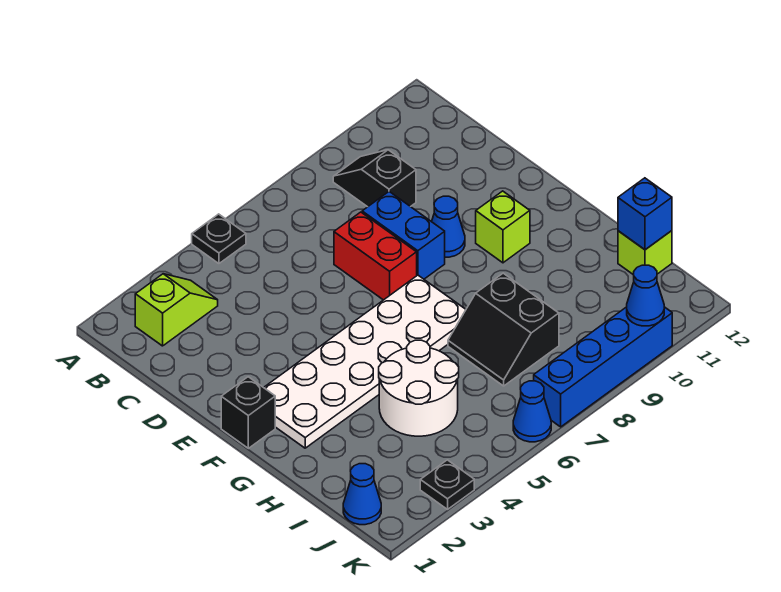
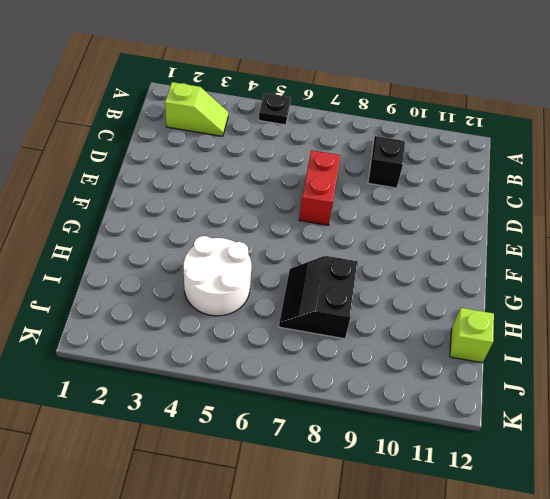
none -> blue 1x2 brick [362,192,445,279]
none -> blue 1x1 cone [432,196,465,257]
none -> black 1x1 brick [221,377,275,448]

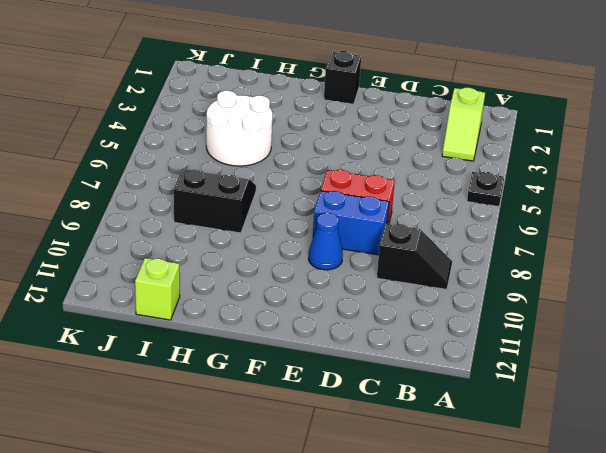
none -> white 2x6 plate [264,275,466,448]
none -> lime 1x1 brick [476,191,530,263]
none -> blue 1x1 cone [343,464,381,525]

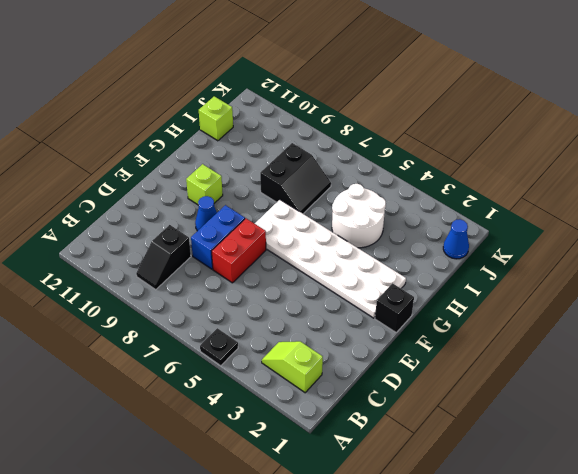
none -> black 1x1 plate [420,460,474,509]
none -> blue 1x1 cone [513,381,551,442]
none -> blue 1x4 brick [534,307,672,427]

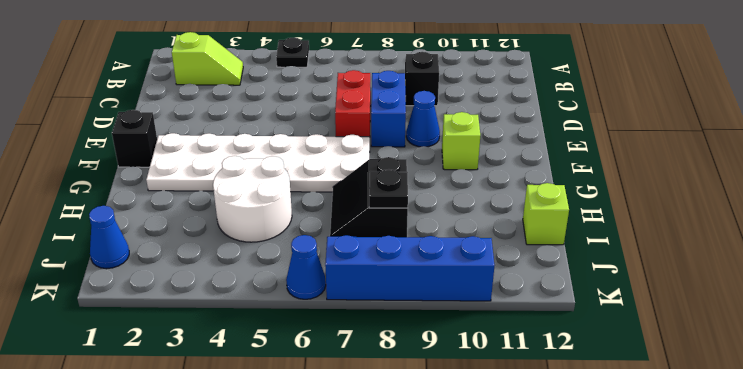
black 1x1 plate [369,170,408,208] -> black 1x1 plate moved to [420,460,474,509]
none -> blue 1x1 brick [618,178,672,250]
none -> blue 1x1 cone [627,265,664,326]

